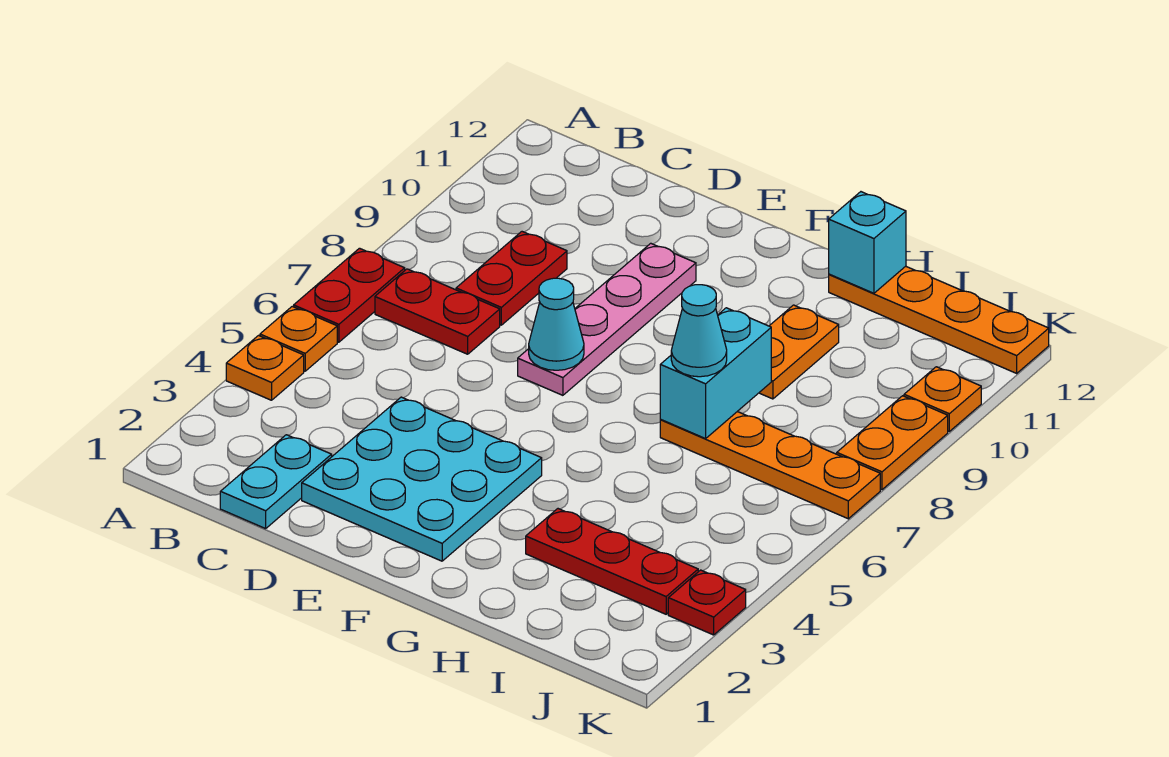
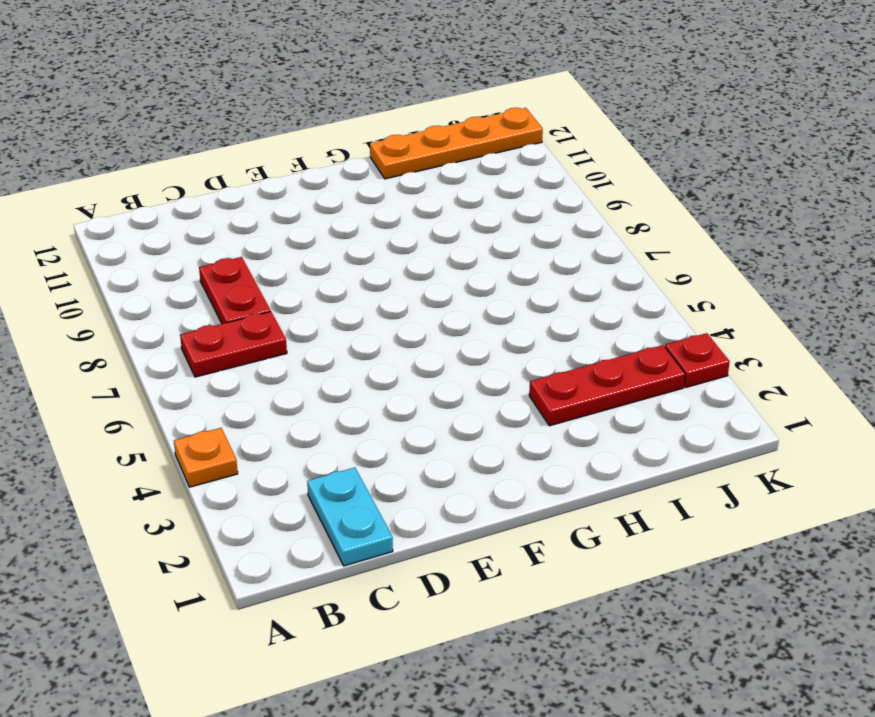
none -> orange 1x1 plate [260,307,337,371]
none -> red 1x2 plate [294,248,405,342]
none -> cyan 3x3 plate [302,397,542,561]

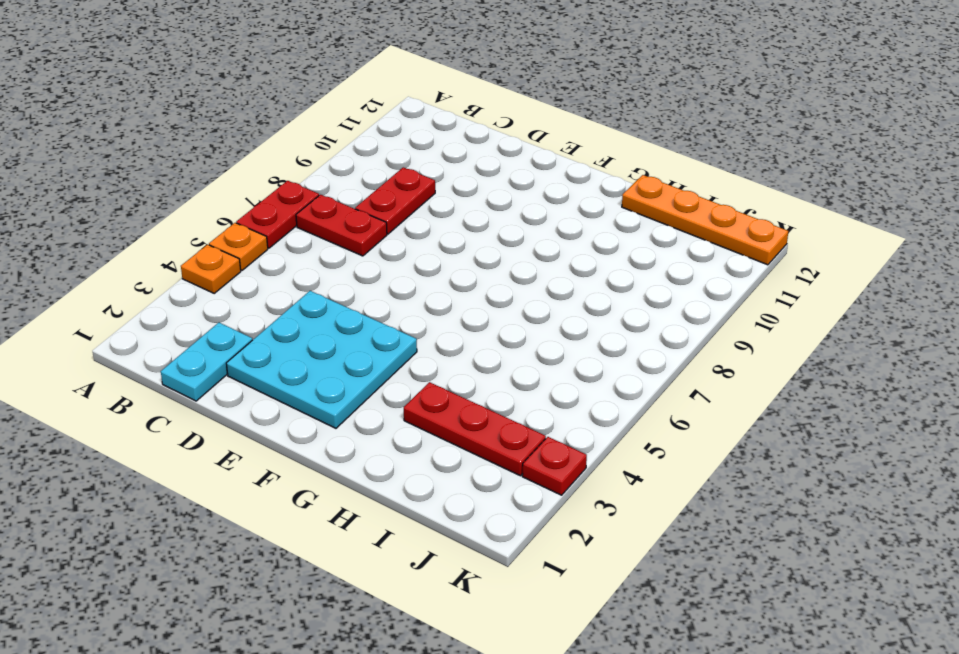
none -> pink 1x4 plate [518,243,696,395]
none -> orange 1x4 plate [660,412,880,519]
none -> orange 1x2 plate [759,305,839,399]

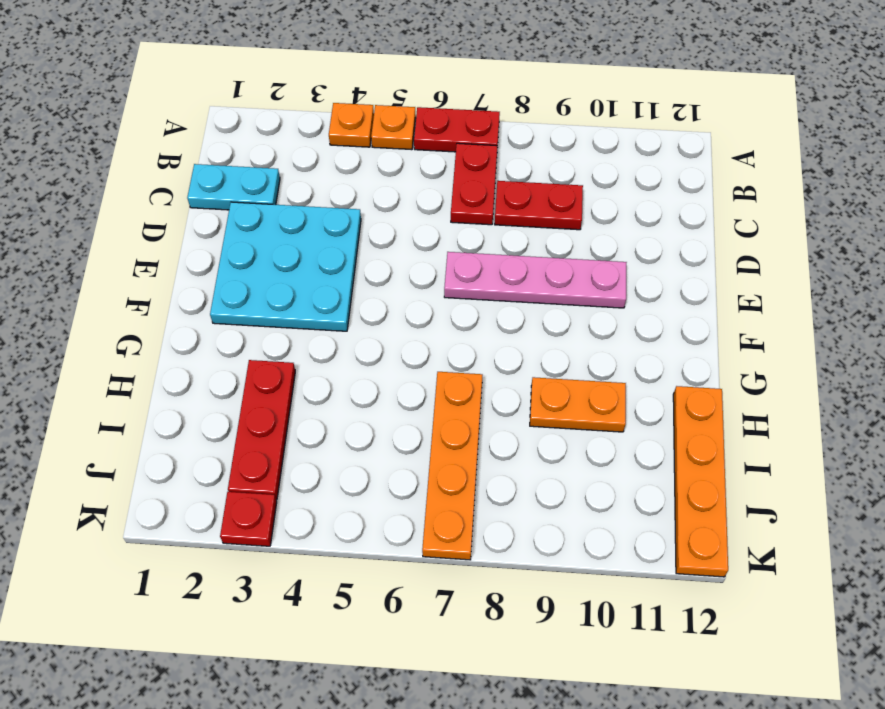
none -> orange 1x2 plate [837,396,948,490]
none -> orange 1x1 plate [904,367,981,431]
none -> cyan 1x1 cone [529,278,584,370]

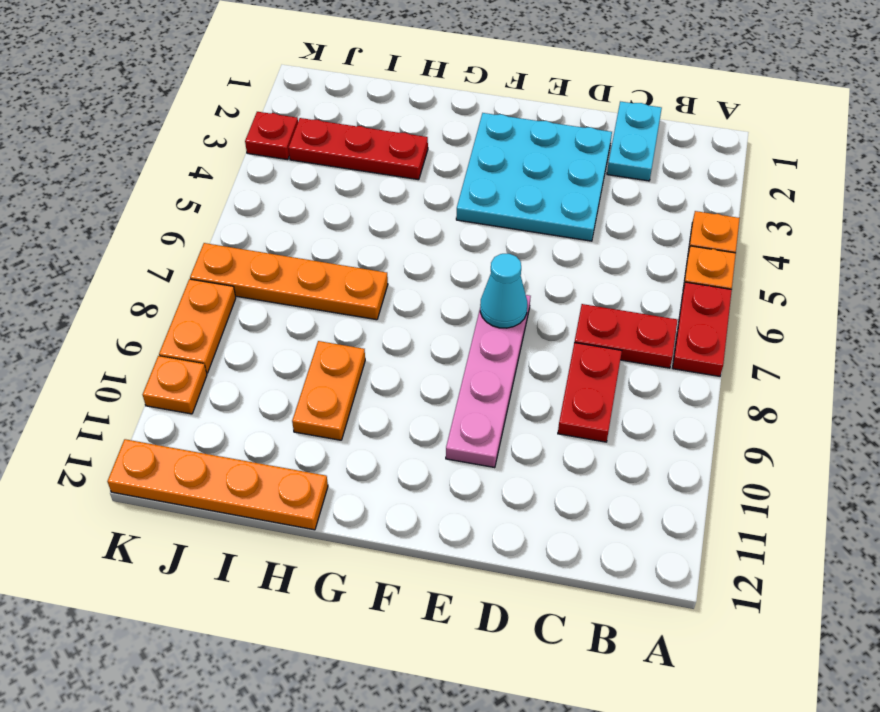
none -> cyan 1x2 brick [660,308,771,439]
none -> cyan 1x1 brick [829,192,906,293]
none -> cyan 1x1 cone [671,285,727,377]

